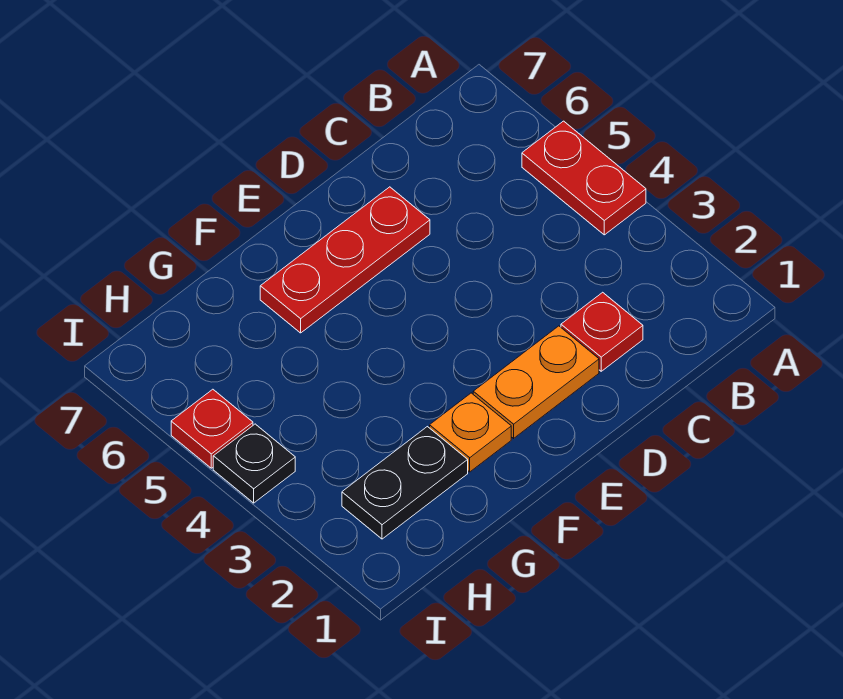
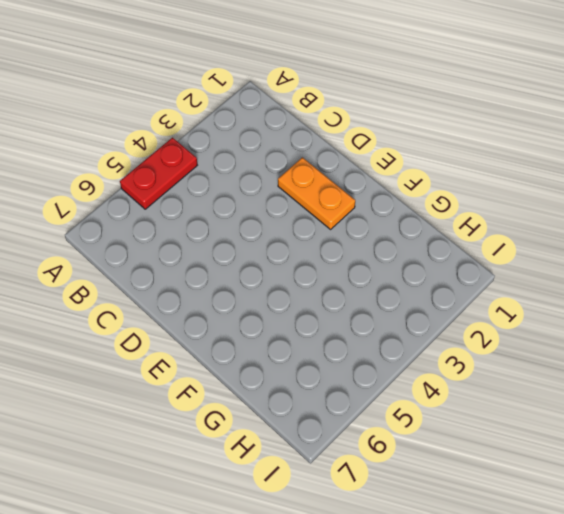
none -> red 1x1 plate [561,292,643,371]
none -> red 1x3 plate [260,187,430,333]

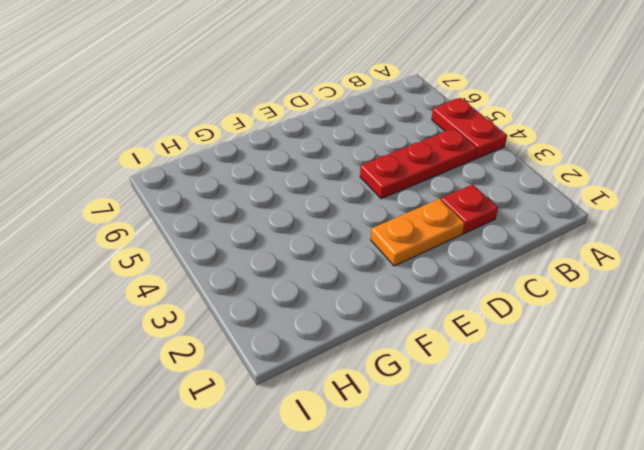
red 1x3 plate [360,128,477,199] -> red 1x3 plate moved to [260,187,430,333]
none -> orange 1x1 plate [430,393,511,472]
none -> black 1x2 plate [342,427,468,539]

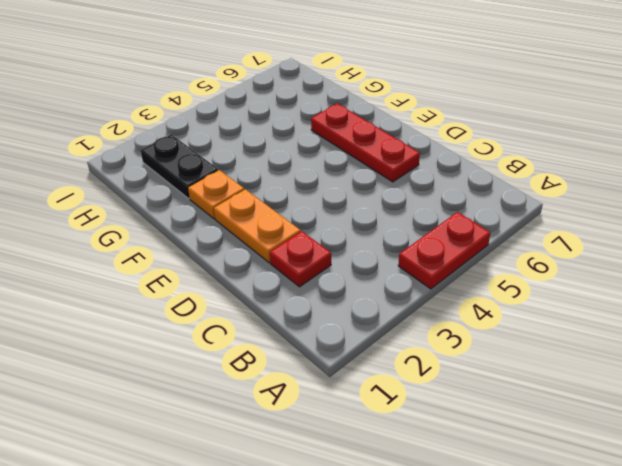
none -> black 1x1 plate [213,424,295,503]
none -> red 1x1 plate [171,389,253,468]

